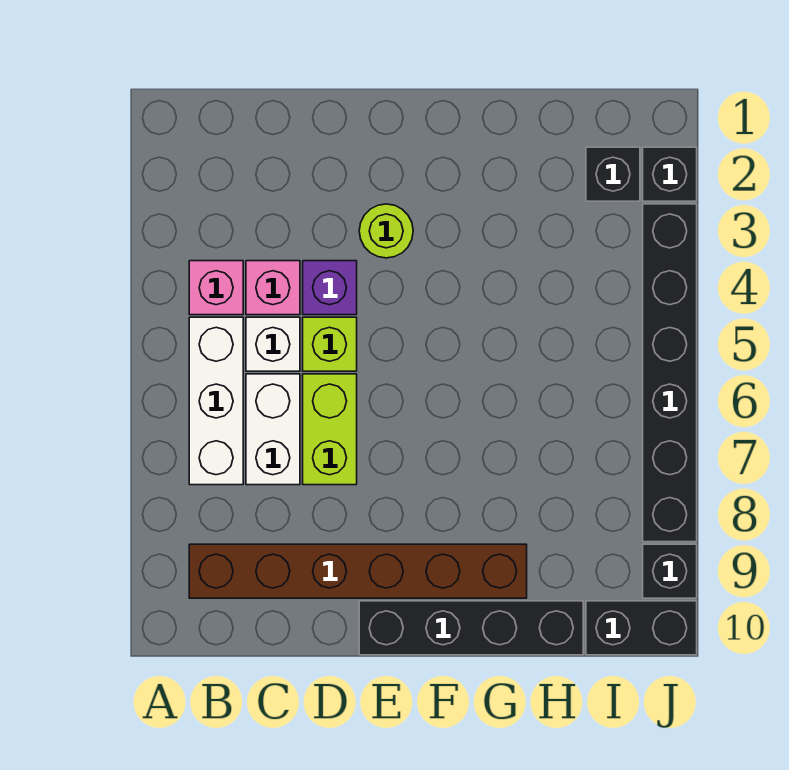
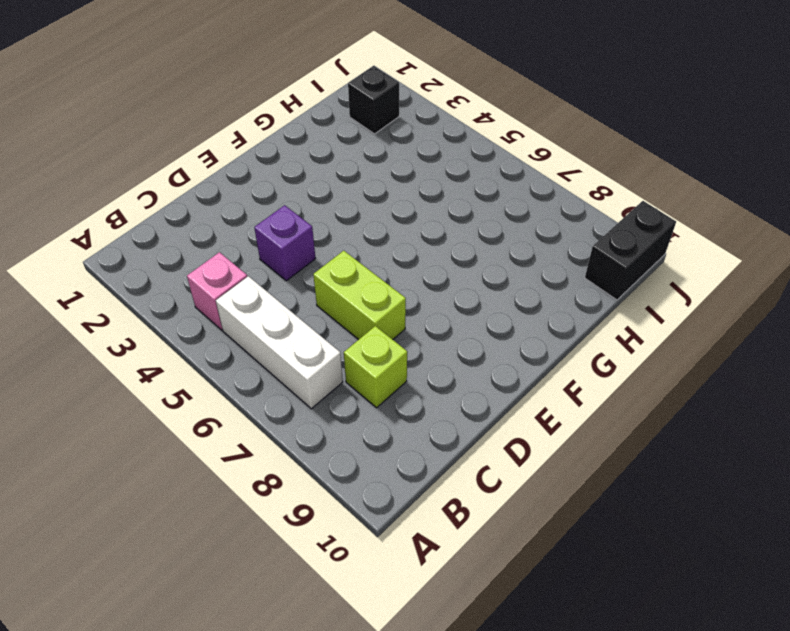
lime 1x1 brick [344,326,407,408] -> lime 1x1 brick moved to [303,317,357,371]
none -> brown 1x6 brick [189,544,527,598]
none -> pink 1x1 brick [246,261,300,315]
none -> white 1x1 brick [246,317,300,371]

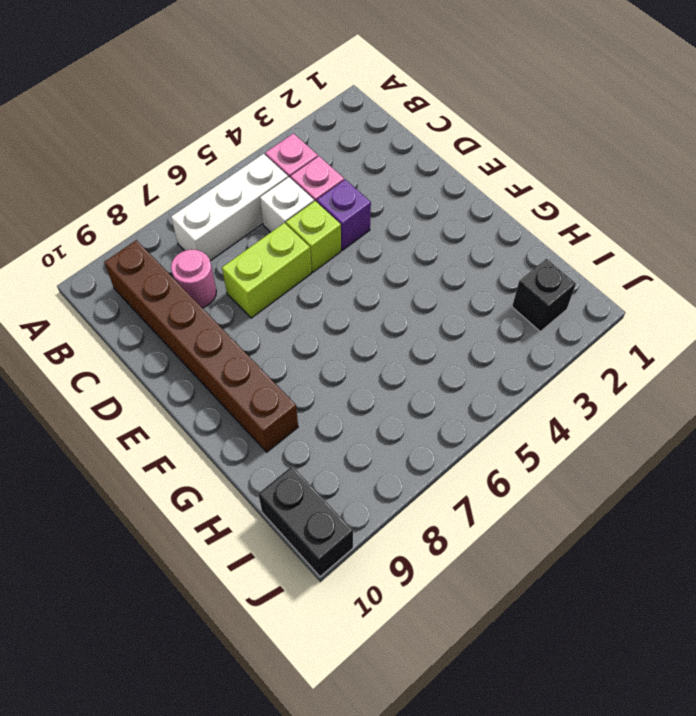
pink 1x1 round brick [171,249,216,308] -> none
none -> white 1x2 brick [246,374,300,485]
none -> lime 1x1 round brick [359,204,413,258]
none -> black 1x4 brick [359,601,583,655]

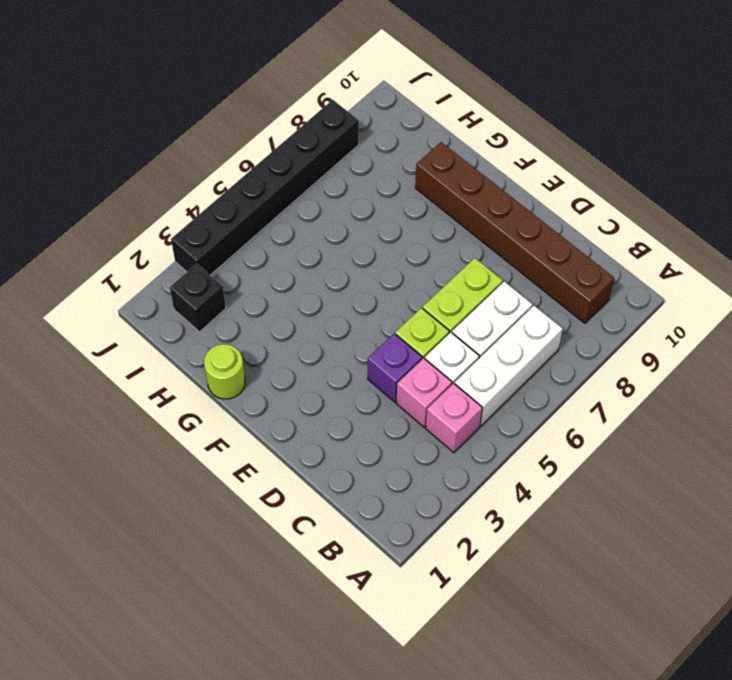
lime 1x1 round brick [204,344,245,399] -> lime 1x1 round brick moved to [359,204,413,258]
none -> black 1x4 brick [359,601,583,655]
none -> black 1x2 brick [586,601,697,655]
none -> black 1x1 brick [643,147,697,201]

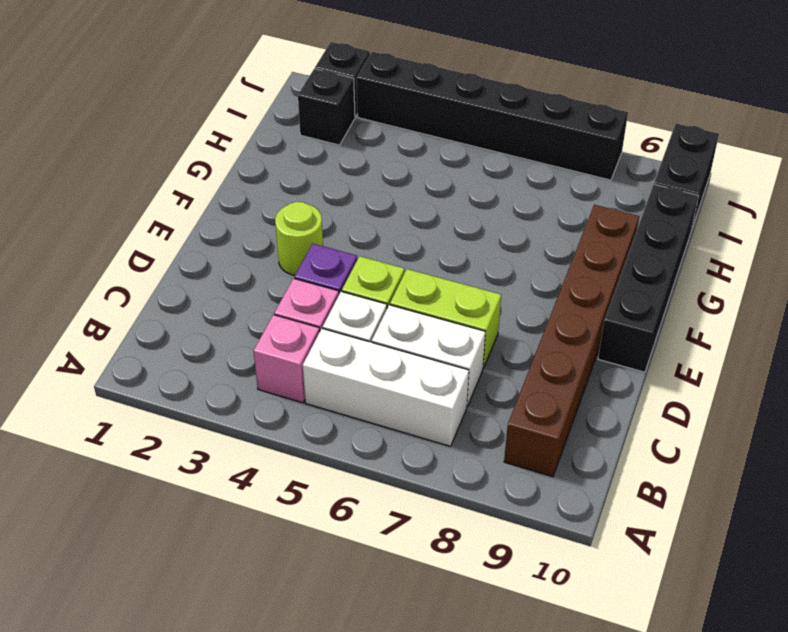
none -> black 1x1 brick [643,544,697,598]

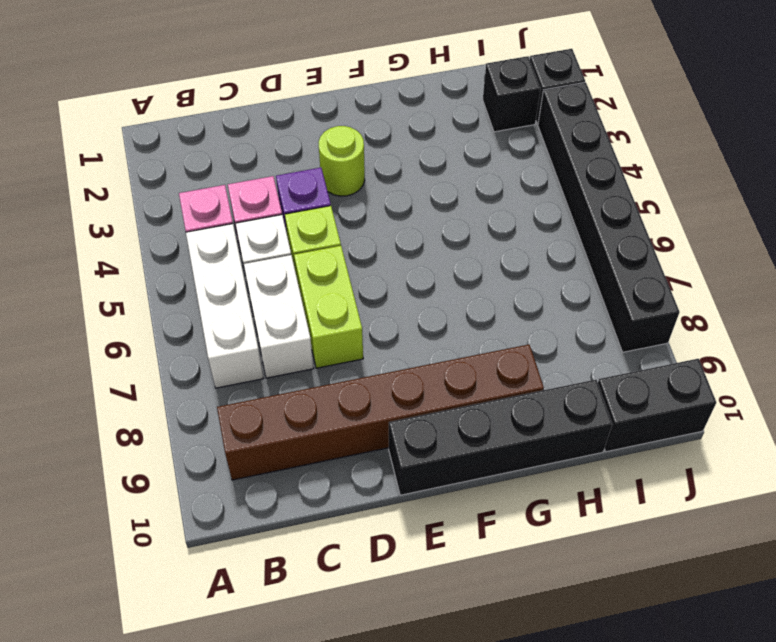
none -> black 1x1 brick [643,544,697,598]

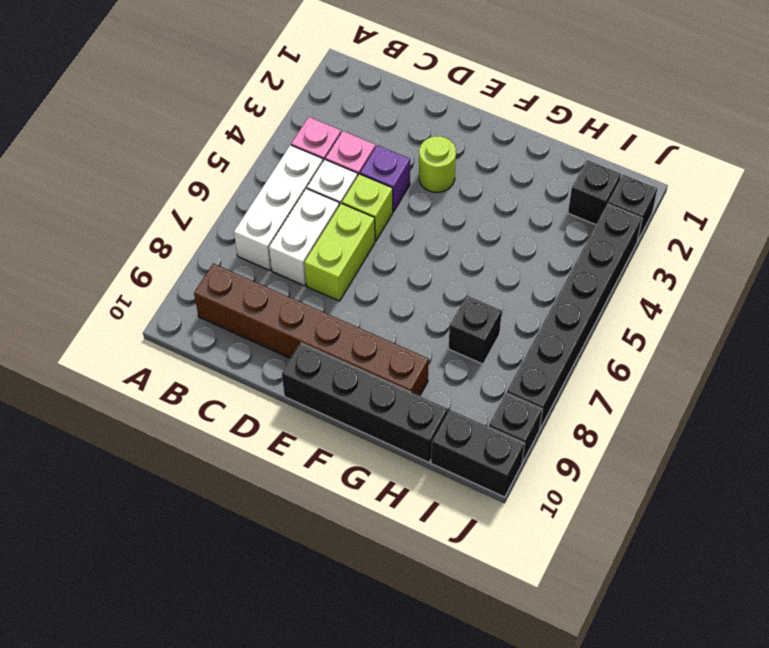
black 1x1 brick [448,296,502,364] -> none

